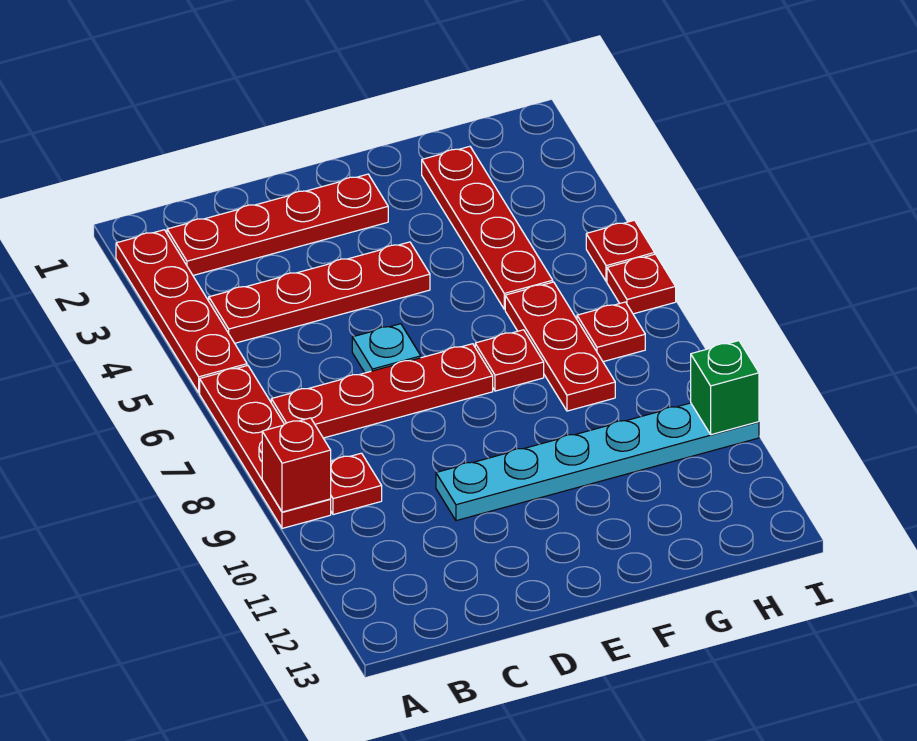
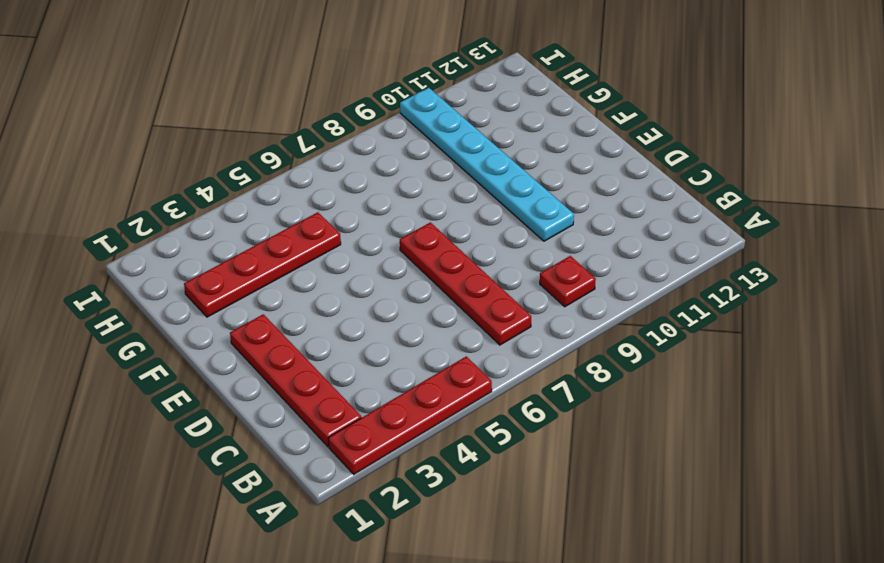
none -> red 1x4 plate [200,366,331,528]
none -> red 1x4 plate [209,242,430,343]
none -> cyan 1x1 plate [352,324,421,373]

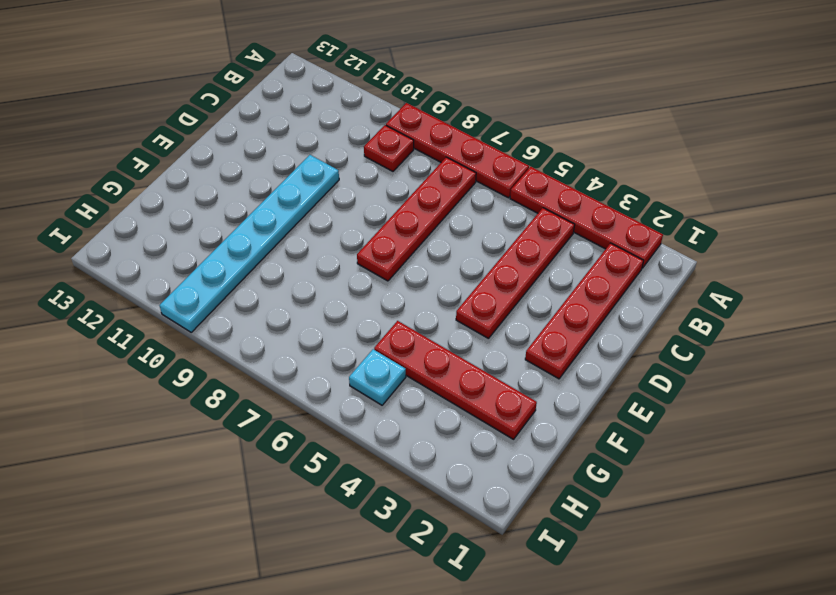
cyan 1x1 plate [349,349,406,405] -> cyan 1x1 plate moved to [352,324,421,373]
none -> red 1x1 plate [475,330,544,391]
none -> red 1x3 plate [505,282,615,411]
none -> red 1x1 plate [577,302,645,362]

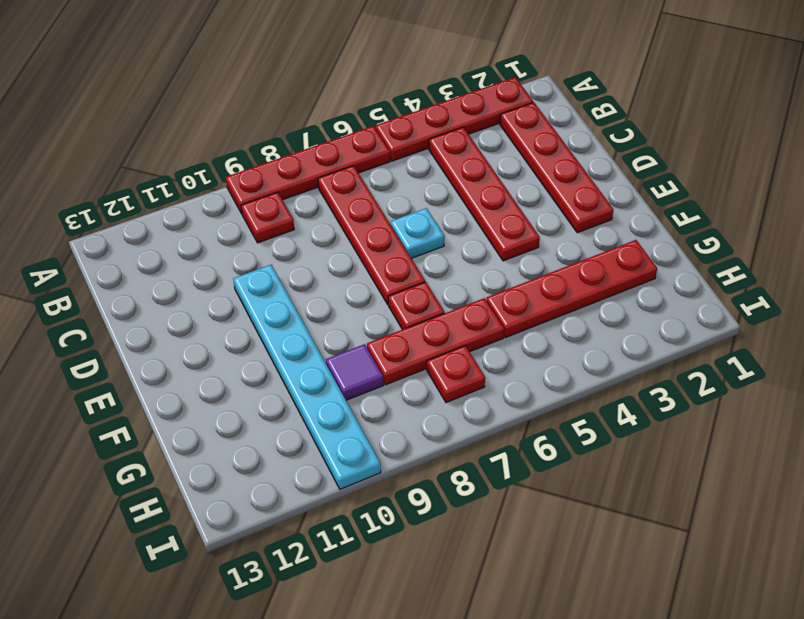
purple 1x1 tile [326,344,383,400] -> none
none -> red 1x1 plate [586,220,655,282]
none -> red 1x1 plate [607,254,676,314]
none -> red 1x1 brick [262,418,331,512]

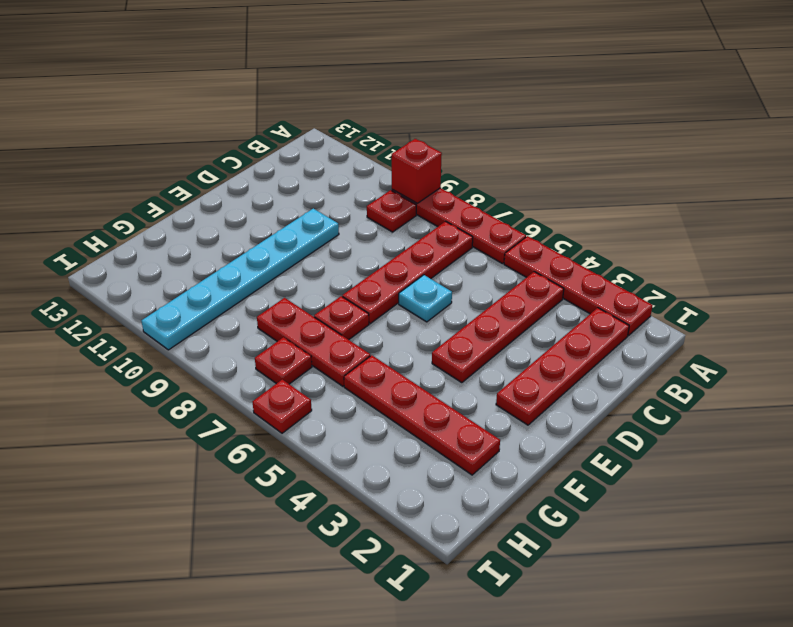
none -> red 1x1 plate [586,220,655,282]
none -> green 1x1 brick [691,341,759,435]

